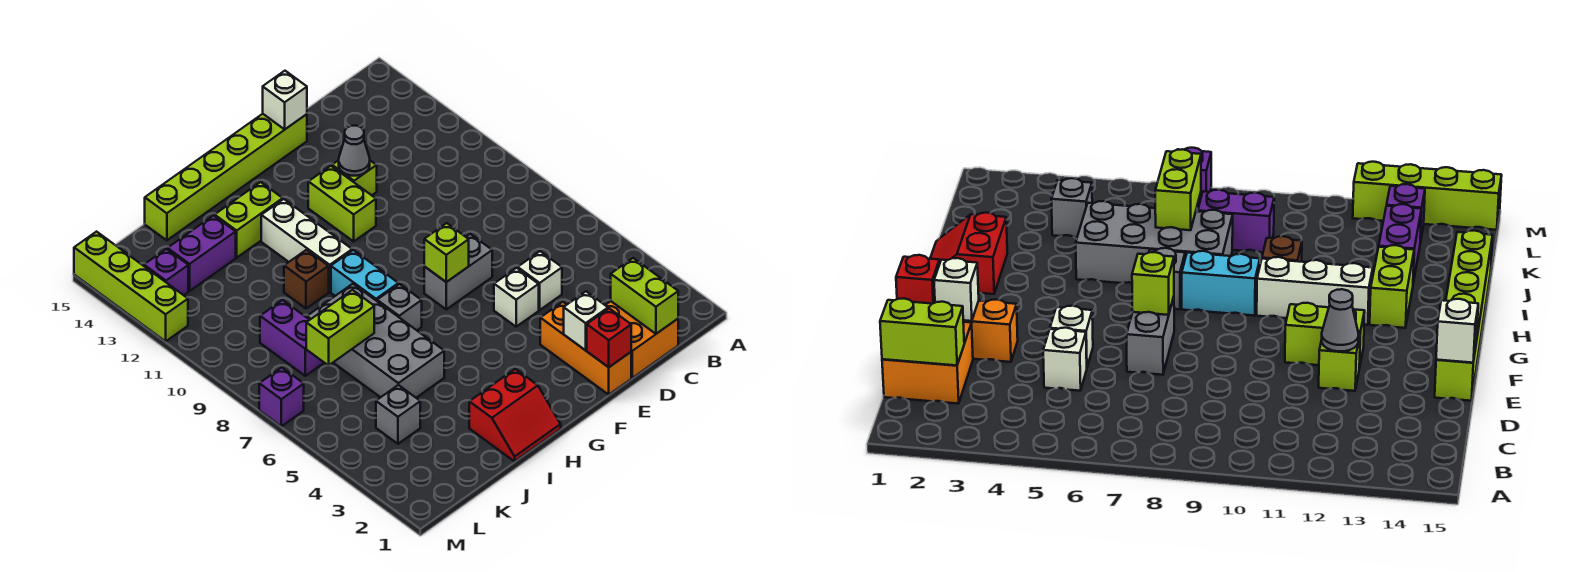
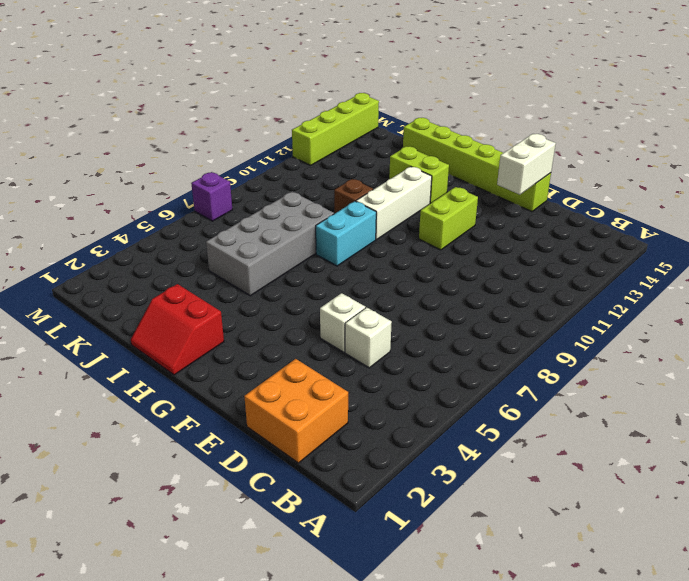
white 1x2 brick [497,134,556,195] -> white 1x1 brick [263,71,307,130]
none -> orange 1x3 brick [540,302,631,395]
none -> grey 1x2 brick [424,234,492,309]
none -> lime 1x1 brick [332,160,377,195]

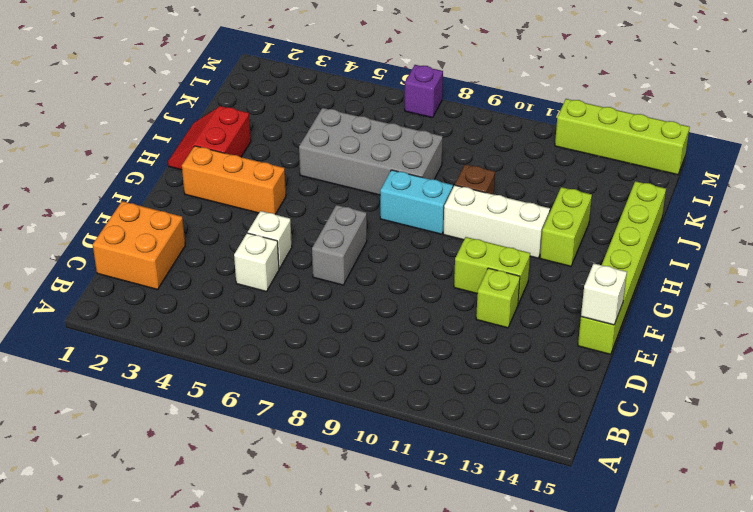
orange 1x3 brick [182,146,286,214] -> orange 1x3 brick moved to [540,302,631,395]
none -> grey 1x1 brick [377,284,422,330]
none -> purple 1x2 brick [168,216,236,291]
none -> grey 1x1 brick [376,385,420,444]

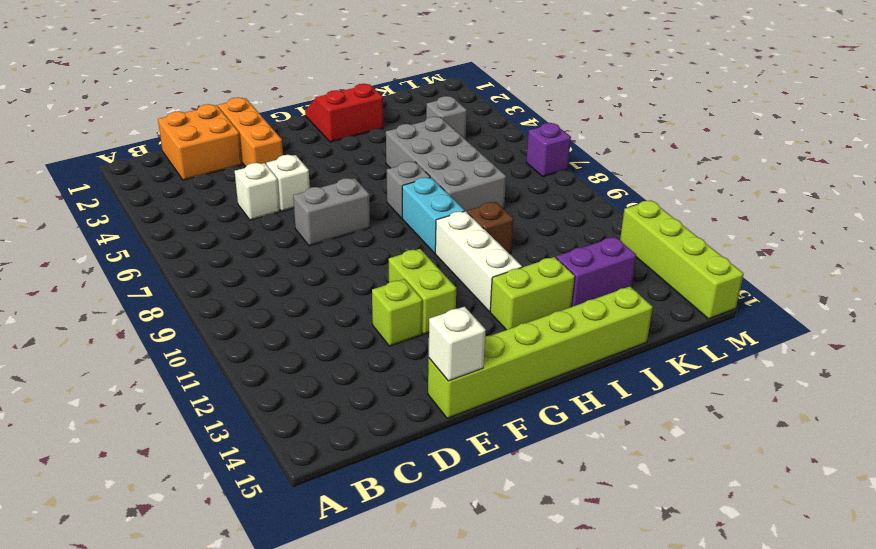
none -> purple 1x2 brick [260,300,324,376]
none -> purple 1x1 brick [144,249,188,295]
none -> lime 1x2 brick [611,258,678,334]

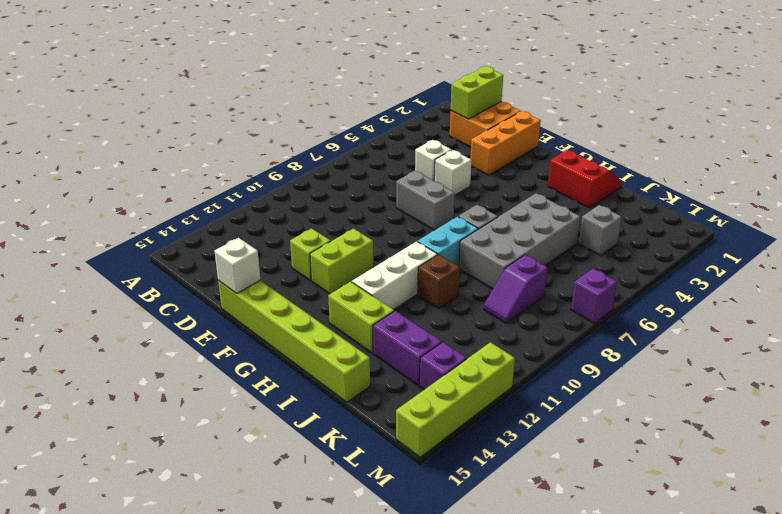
purple 1x2 slope [484,255,548,323] -> purple 1x2 brick [260,300,324,376]
none -> red 1x1 brick [587,308,631,367]
none -> white 1x1 brick [564,292,608,350]
none -> grey 1x1 cone [339,126,370,176]

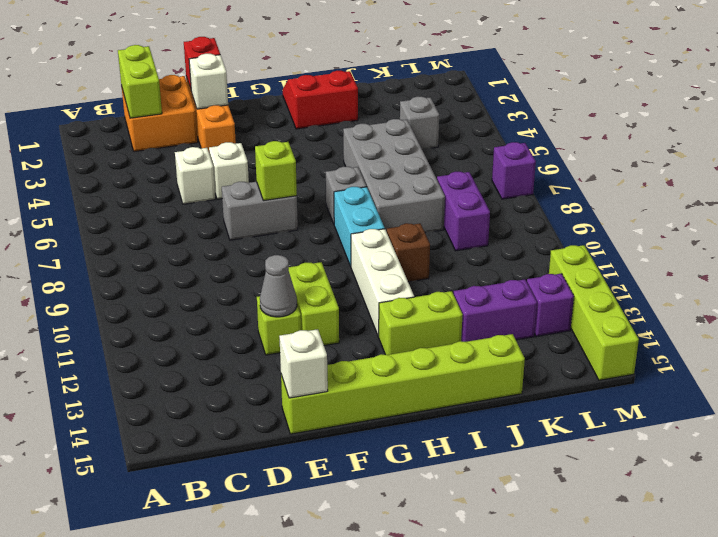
none -> lime 1x2 brick [306,290,374,366]

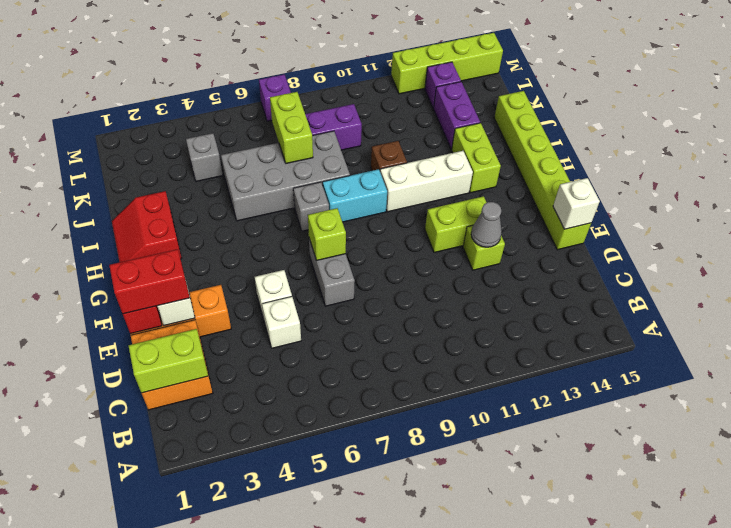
red 1x2 brick [109,249,190,314] -> none

